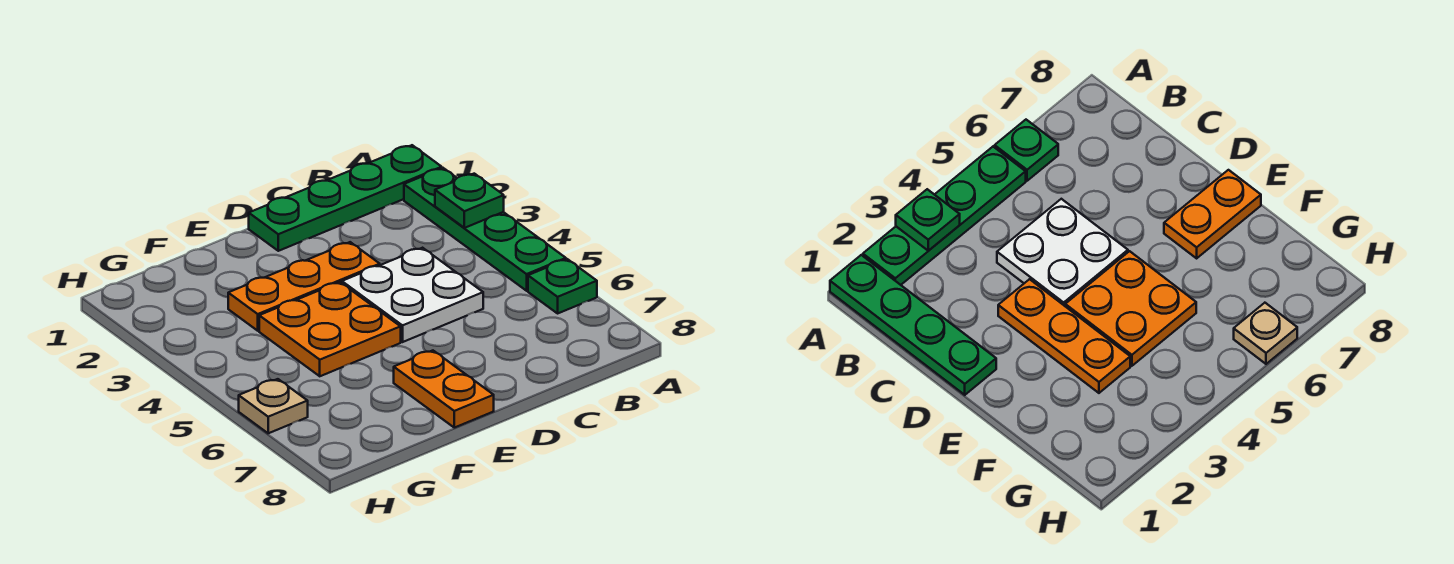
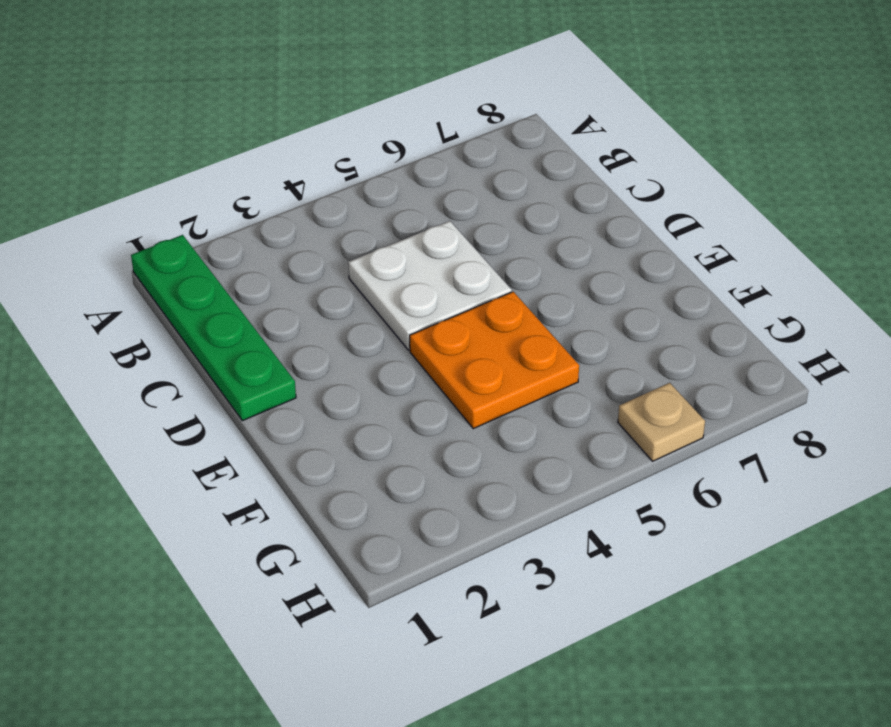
none -> green 1x4 plate [404,168,566,291]
none -> green 1x1 plate [528,259,597,313]

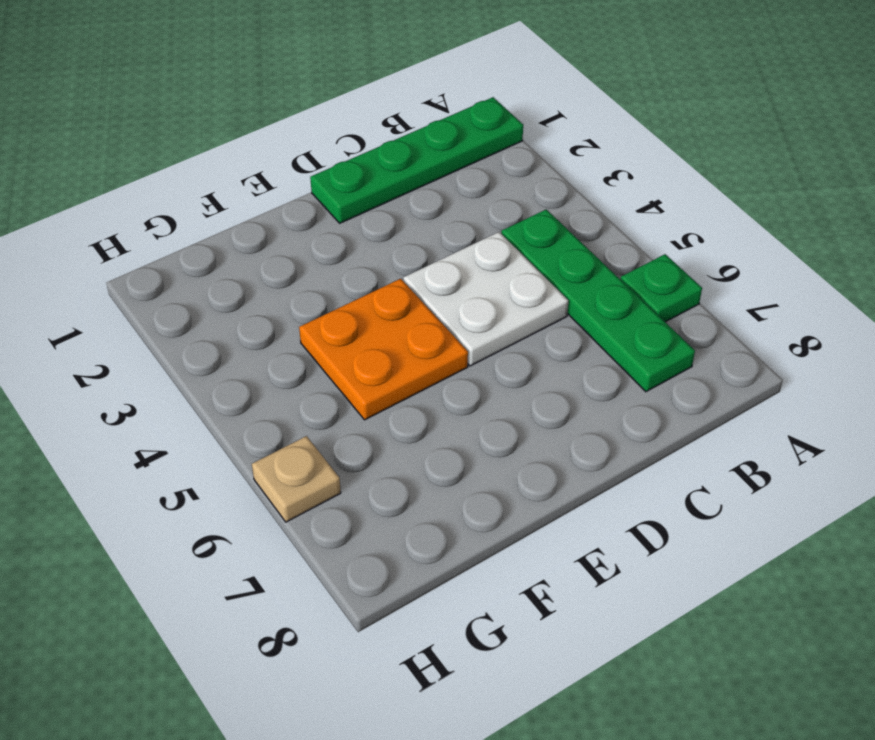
green 1x4 plate [501,209,695,392] -> green 1x4 plate moved to [404,168,566,291]
none -> orange 1x3 plate [228,242,380,331]
none -> orange 1x2 plate [394,351,494,428]

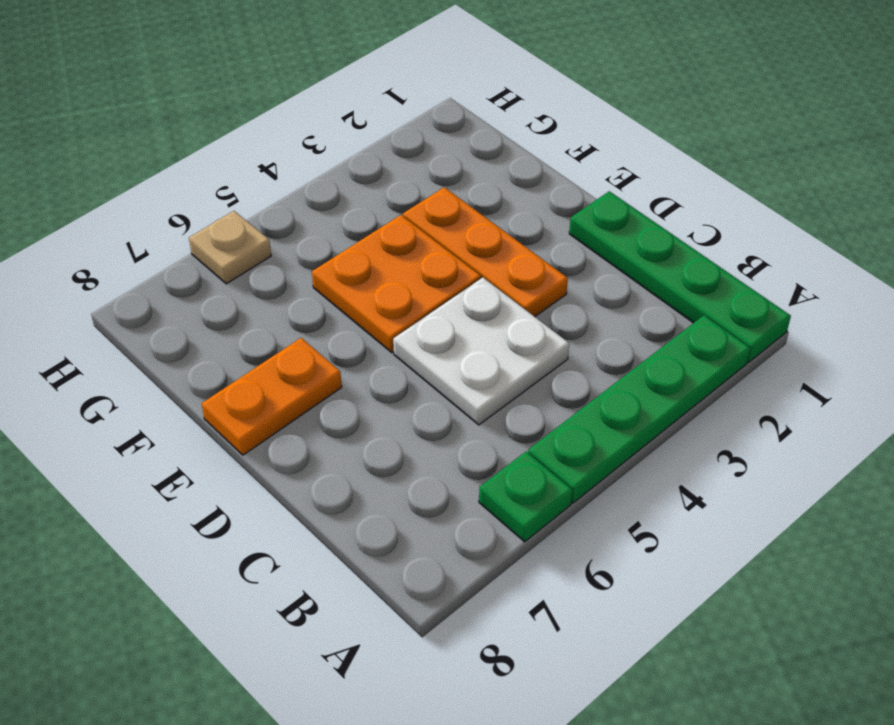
none -> green 1x1 plate [435,174,504,228]

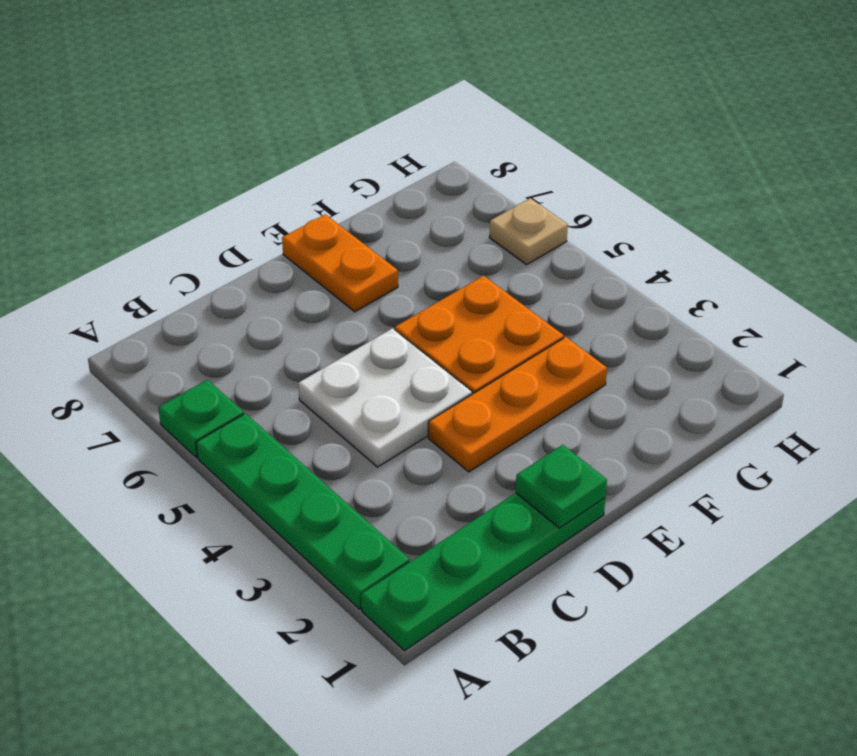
green 1x1 plate [516,445,607,528] -> green 1x1 plate moved to [435,174,504,228]

